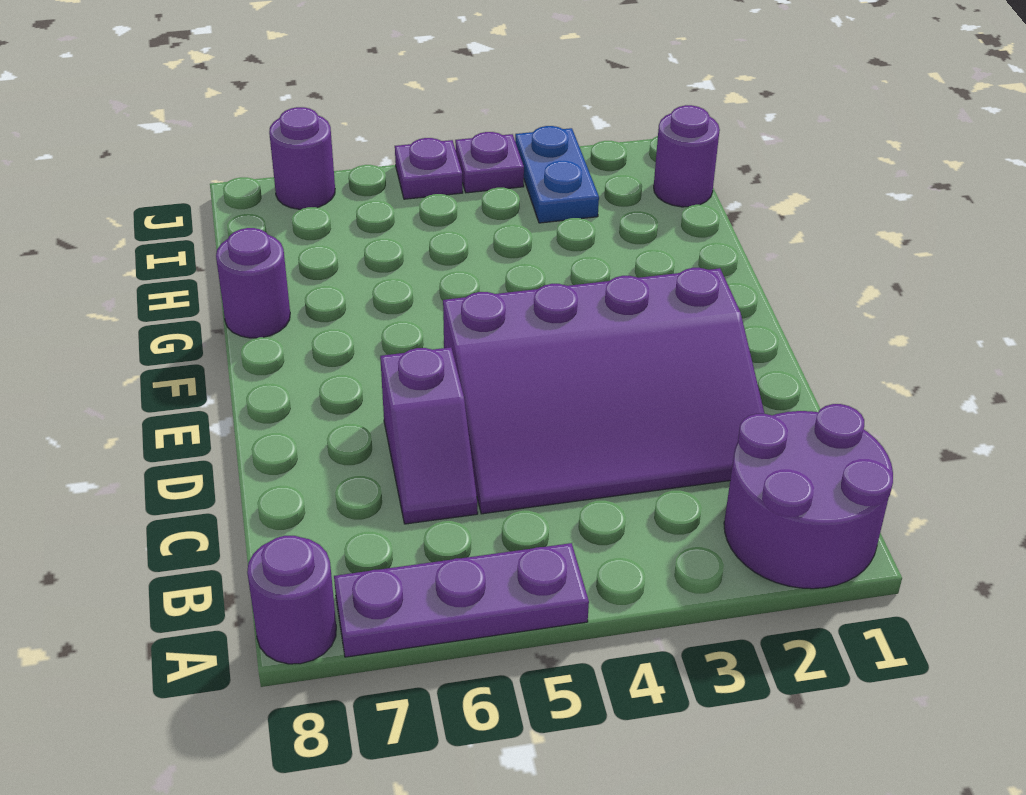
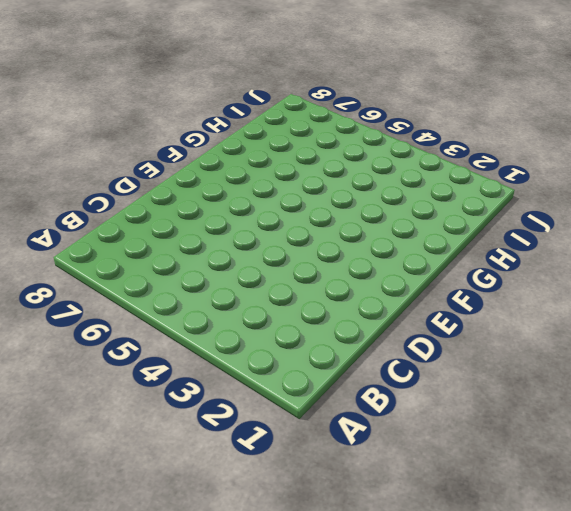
none -> purple 2x2 round brick [724,404,893,589]
none -> purple 1x3 plate [334,543,589,657]

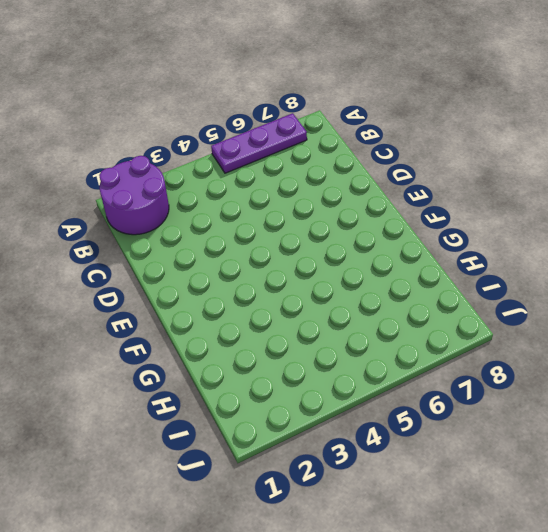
none -> purple 1x1 round brick [247,536,336,664]
none -> purple 3x4 slope [443,268,765,514]

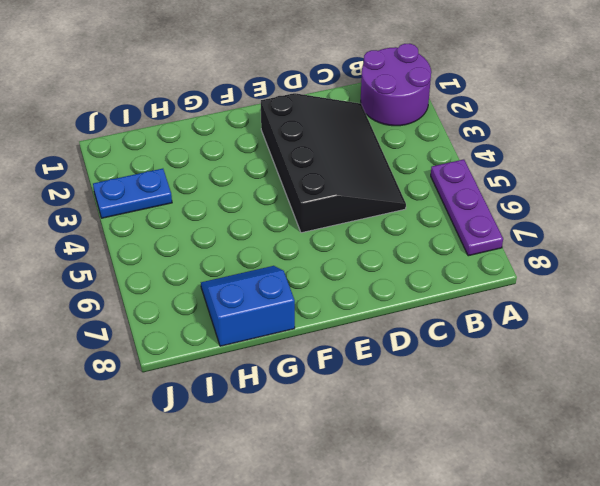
black 3x4 slope [261,93,406,233] -> purple 3x4 slope [443,268,765,514]
blue 2x2 slope [201,266,295,346] -> purple 1x1 round brick [216,228,290,338]
none -> purple 1x1 round brick [247,536,336,664]
none -> purple 1x2 slope [380,347,478,524]

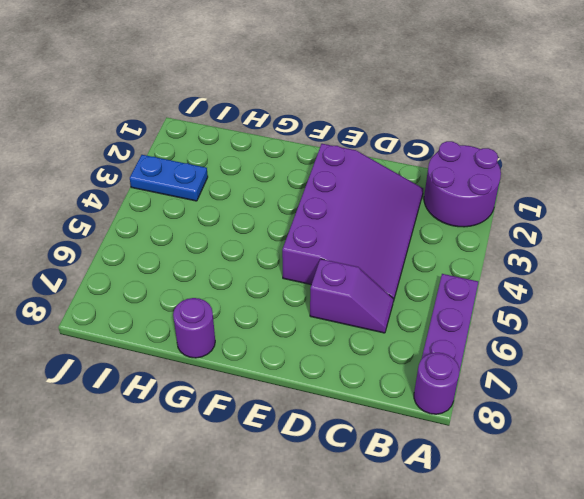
none -> purple 1x1 round brick [654,105,720,207]
none -> purple 1x1 plate [455,132,524,193]

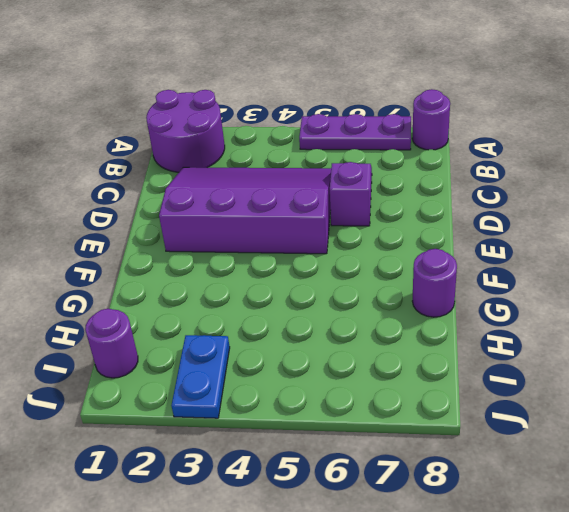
none -> purple 1x1 plate [455,132,524,193]
none -> purple 1x1 plate [395,138,463,199]

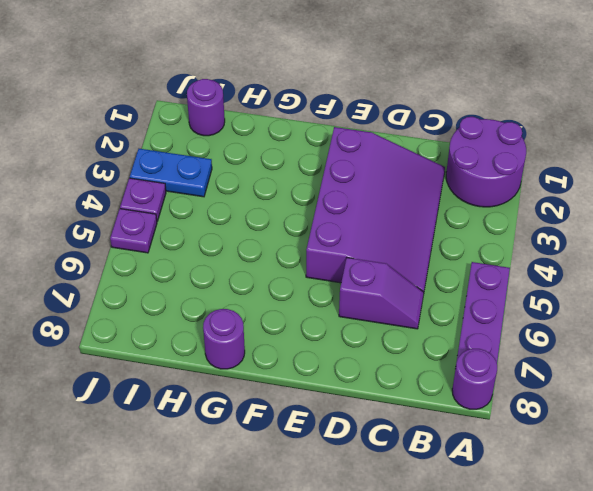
none -> purple 1x1 round brick [269,107,335,209]

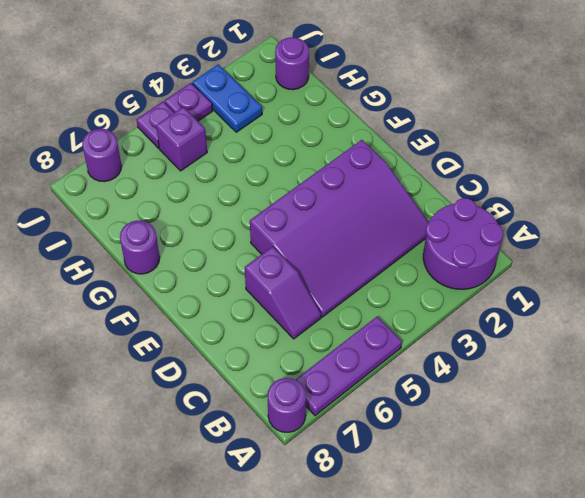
purple 1x1 brick [156,107,207,171] -> none

